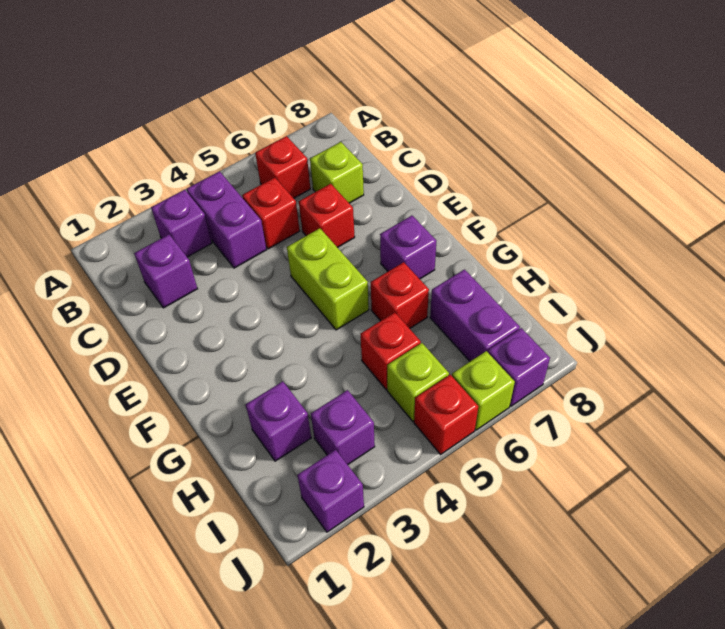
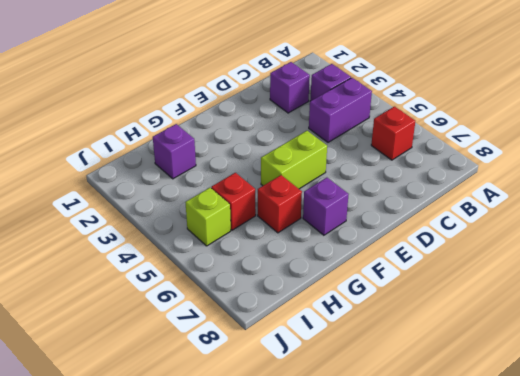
none -> red 1x1 brick [242,178,300,249]
none -> lime 1x1 brick [310,142,364,203]
none -> red 1x1 brick [299,184,355,248]

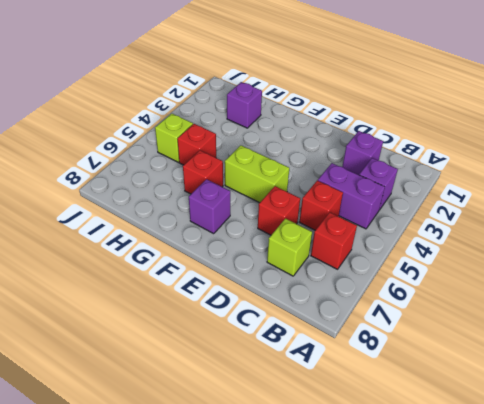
none -> purple 1x2 brick [430,270,520,361]
none -> purple 1x1 brick [311,390,375,465]
none -> purple 1x1 brick [297,450,364,532]

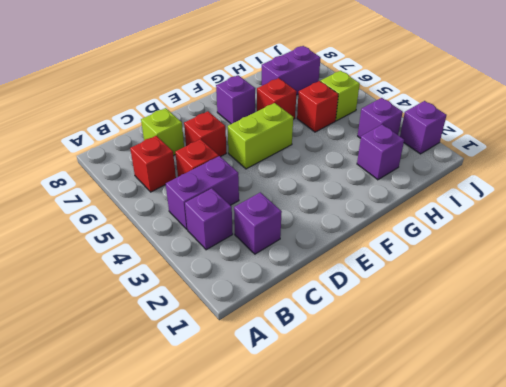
none -> red 1x1 brick [414,375,478,454]
none -> lime 1x1 brick [452,351,515,430]
none -> purple 1x1 brick [488,328,550,406]

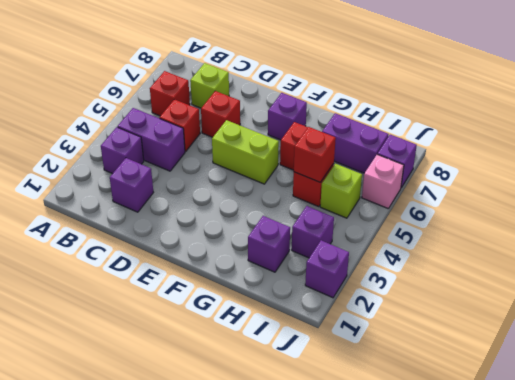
red 1x1 brick [294,127,336,182] -> red 1x1 brick moved to [414,375,478,454]
pink 1x1 brick [362,155,404,209] -> lime 1x1 brick [452,351,515,430]

